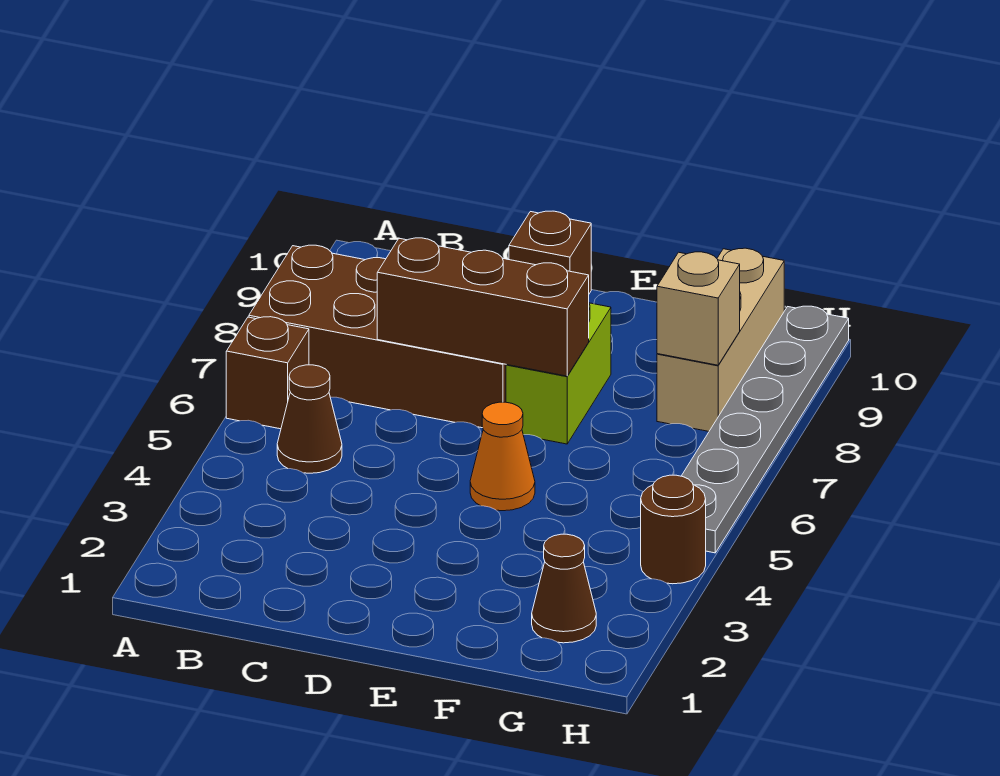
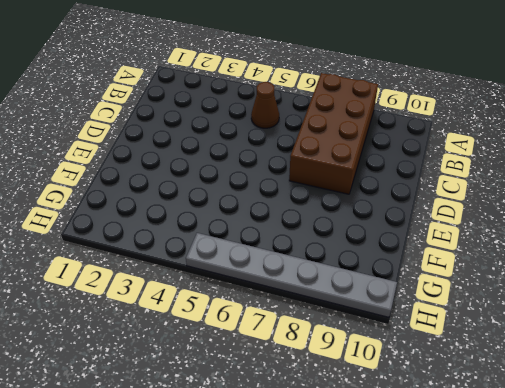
none -> brown 1x1 brick [226,317,309,429]
none -> brown 1x1 brick [509,211,591,294]
none -> orange 1x1 cone [470,402,535,511]

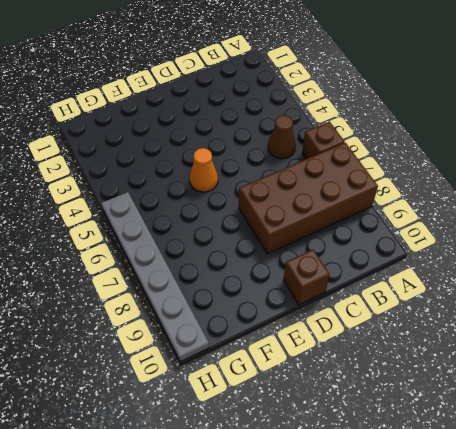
none -> lime 1x2 brick [506,303,611,444]
none -> brown 1x1 cone [532,534,596,643]
none -> tan 1x3 brick [657,248,784,431]

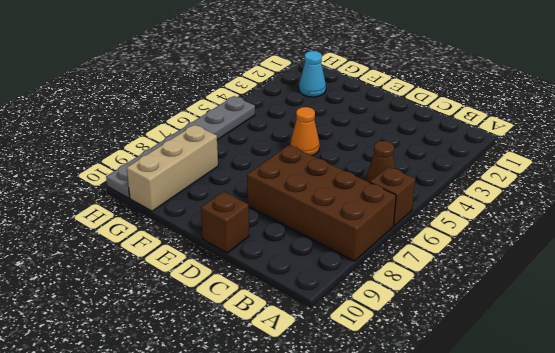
cyan 1x1 cone [299,51,326,97] -> brown 1x1 cone [532,534,596,643]
none -> lime 1x2 brick [506,303,611,444]
none -> brown 1x1 round brick [641,475,706,584]
none -> brown 1x3 brick [377,238,589,376]

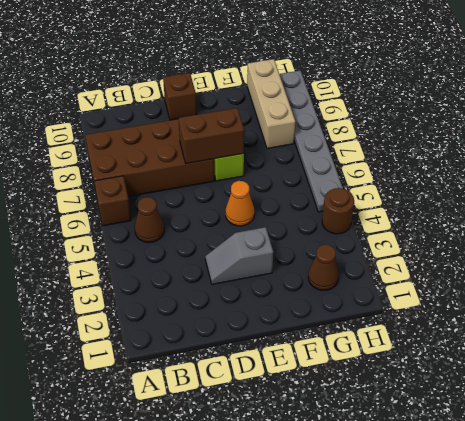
grey 1x2 slope [205,227,273,284] -> none
brown 1x2 brick [179,108,244,164] -> brown 1x3 brick [377,238,589,376]
none -> tan 1x1 brick [657,252,740,365]

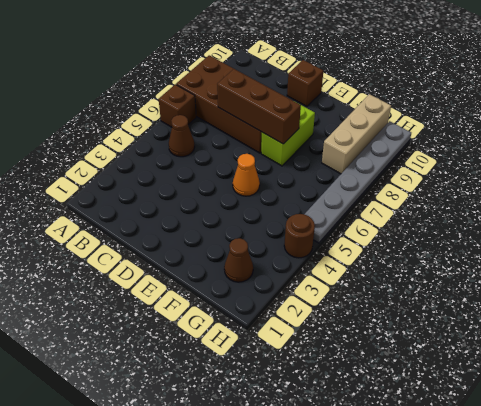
none -> tan 1x1 brick [657,252,740,365]

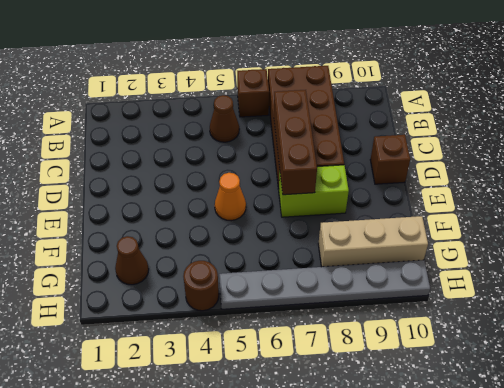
none -> tan 1x1 brick [657,252,740,365]

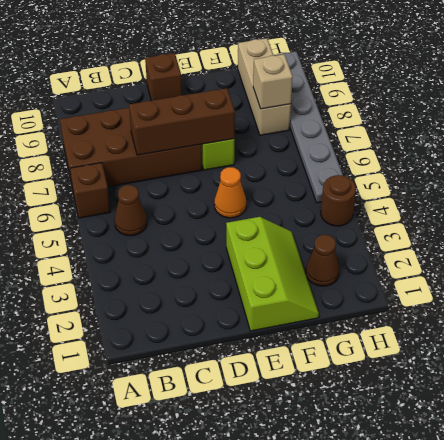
lime 2x3 slope [226,217,319,331] -> none

